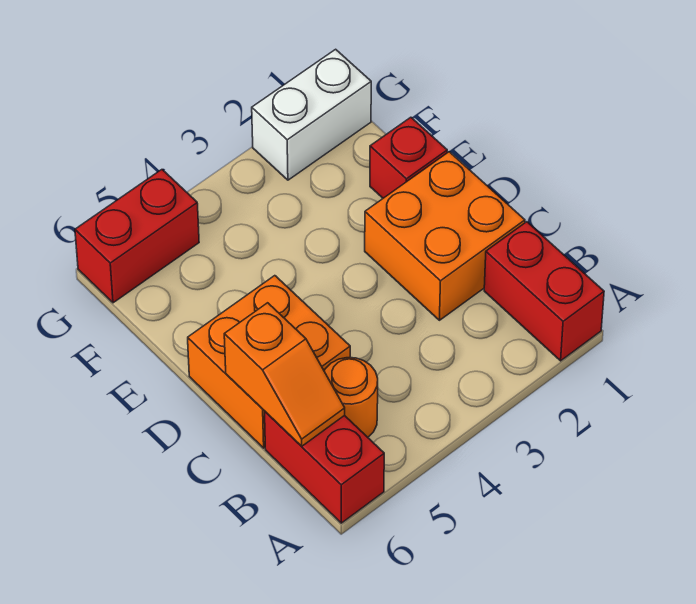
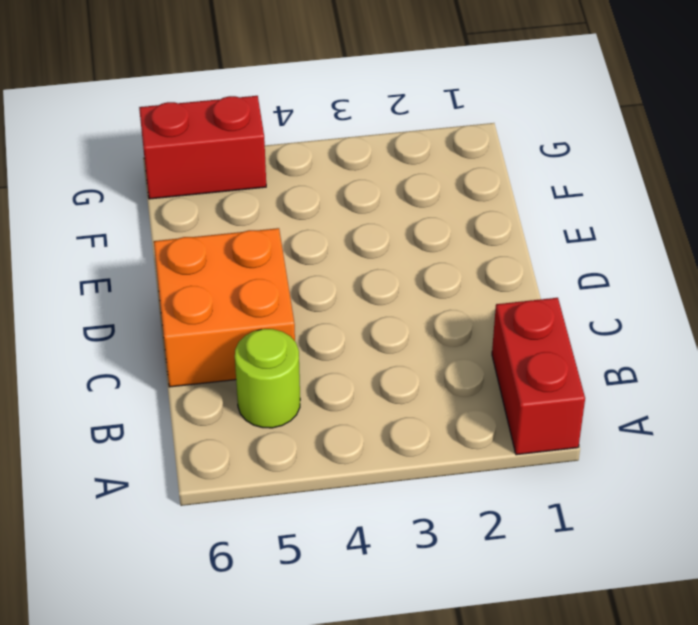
lime 1x1 round brick [235,329,300,428] -> orange 1x1 round brick [324,358,378,437]
none -> red 1x2 brick [265,412,384,523]
none -> orange 2x2 brick [365,152,525,320]

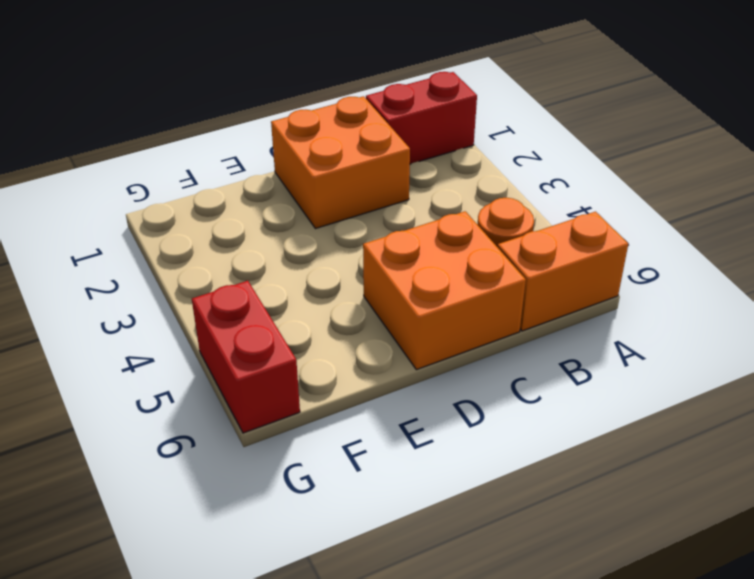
orange 1x2 brick [498,212,628,331] -> red 1x2 brick [265,412,384,523]
none -> red 1x1 brick [370,117,447,198]
none -> white 1x2 brick [252,49,371,180]

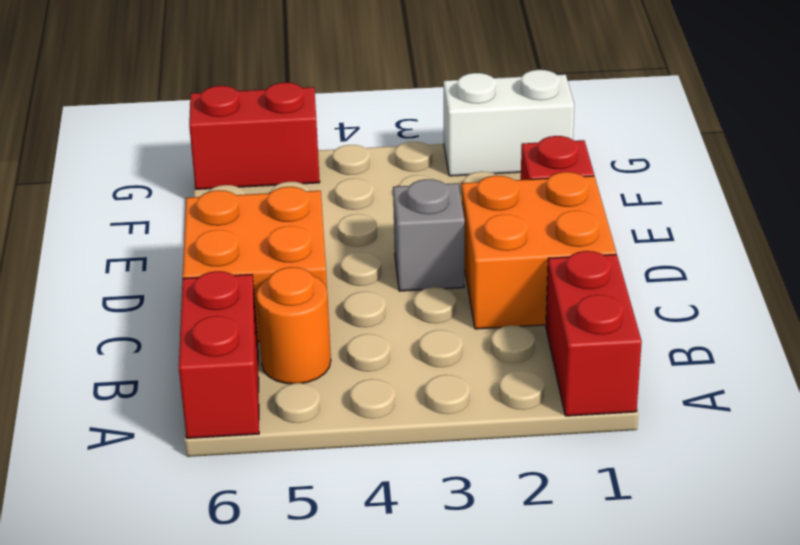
grey 1x1 brick [393,179,465,291] -> none
none -> orange 1x2 slope [224,303,345,446]

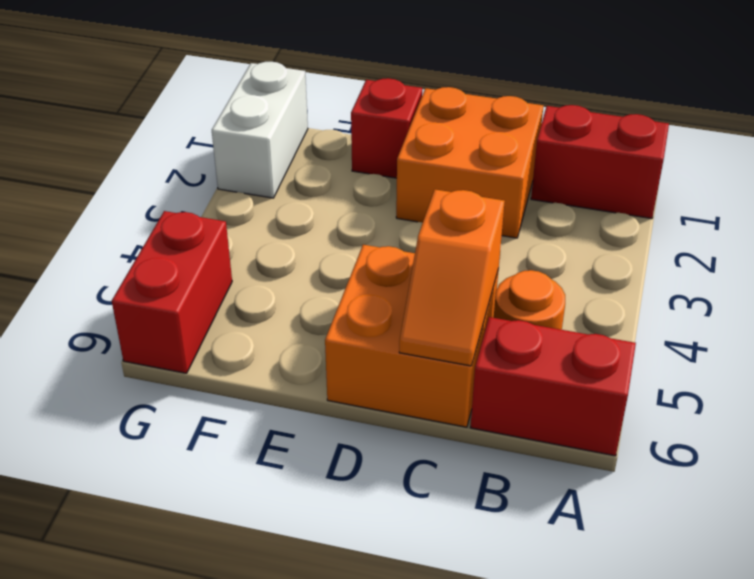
orange 1x2 slope [399,189,505,366] -> orange 1x2 slope turned to [224,303,345,446]

